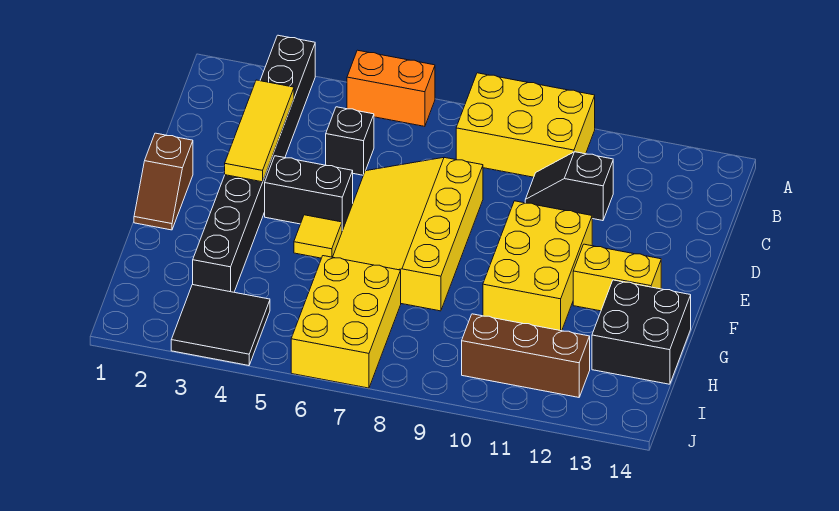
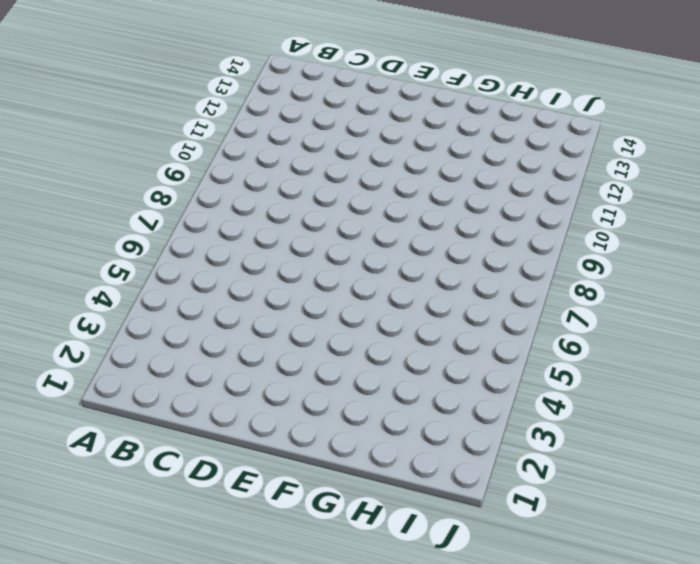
none -> black 1x8 brick [193,35,315,292]
none -> orange 1x2 brick [347,50,435,126]
none -> yellow 2x3 brick [456,73,595,177]

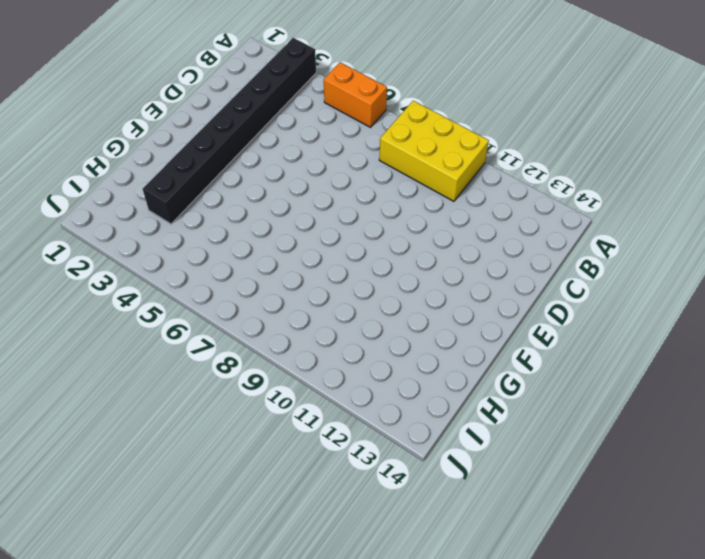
none -> black 1x1 brick [326,107,374,175]
none -> black 1x2 slope [525,152,613,221]
none -> yellow 3x4 slope [333,157,483,311]

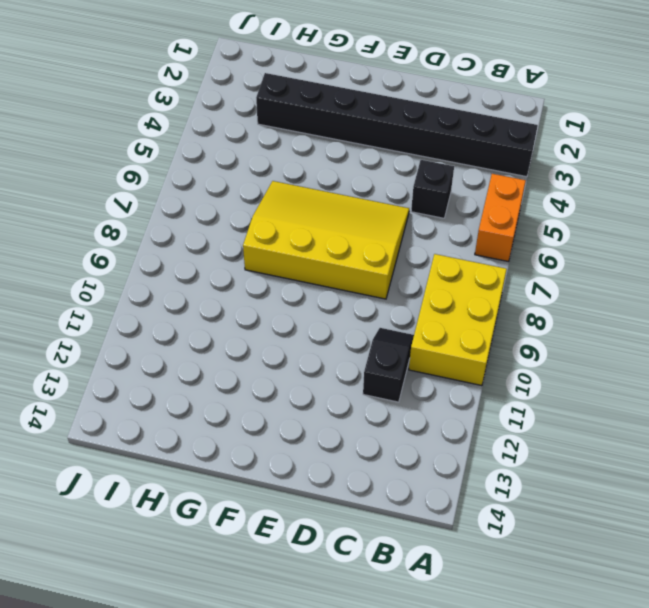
none -> brown 1x2 slope [134,133,193,230]
none -> black 1x2 brick [265,156,353,231]
none -> yellow 2x3 brick [483,201,592,331]

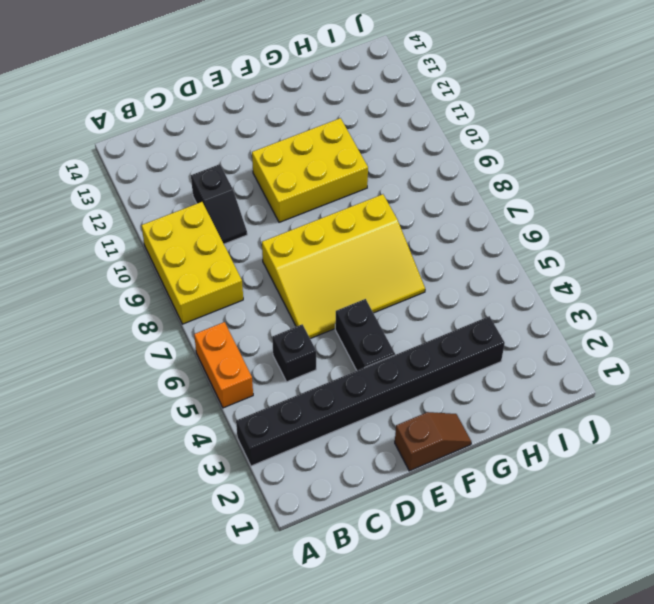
none -> yellow 1x1 tile [294,215,342,258]
none -> yellow 1x2 brick [573,244,661,311]
none -> black 2x2 brick [592,280,691,384]

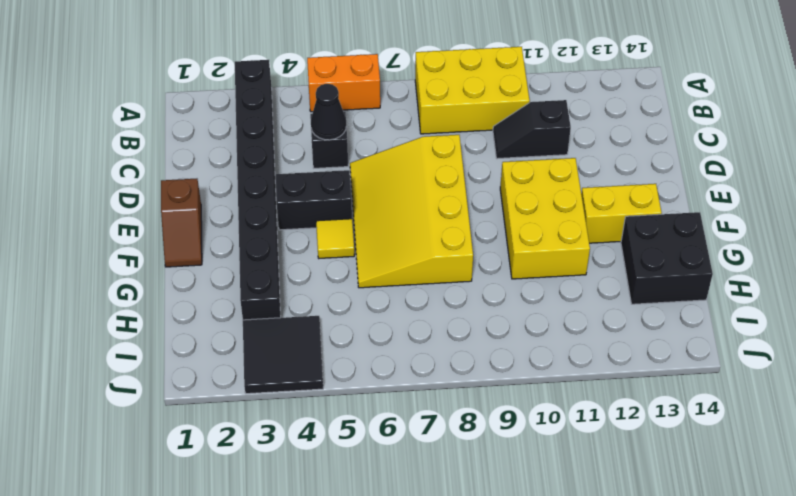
black 1x1 cone [311,84,346,140] -> none
none -> yellow 2x3 brick [291,256,401,388]
none -> brown 1x3 brick [462,314,590,397]
none -> yellow 1x3 tile [225,80,294,182]

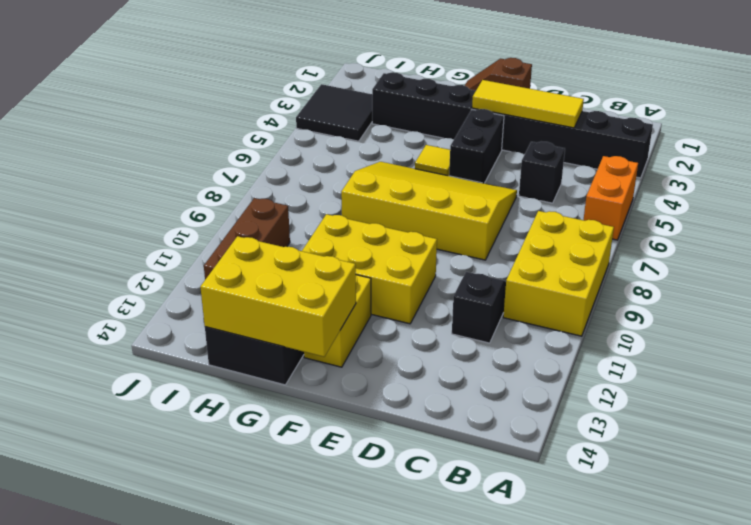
yellow 2x3 brick [200,236,356,357] -> yellow 2x3 brick moved to [291,256,401,388]

